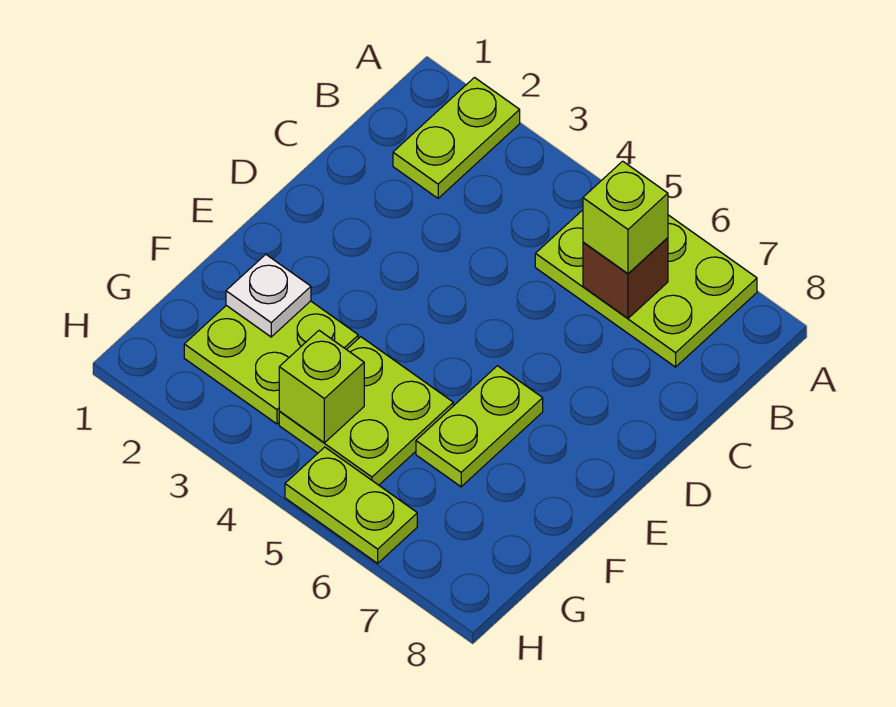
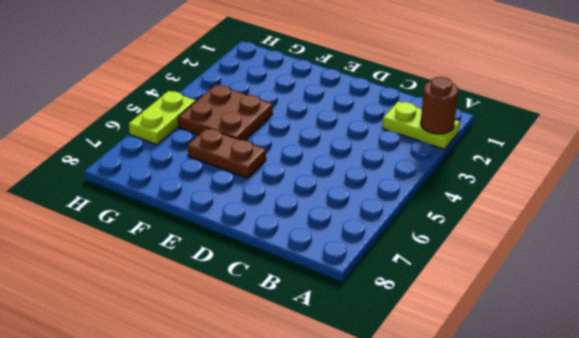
brown 1x1 round brick [421,77,458,134] -> none
brown 1x2 plate [188,128,266,178] -> lime 1x2 plate [416,366,543,487]
brown 2x2 plate [178,85,273,140] -> lime 2x2 plate [279,337,453,485]
none -> lime 2x3 plate [535,210,757,367]
none -> lime 2x2 plate [184,301,358,424]

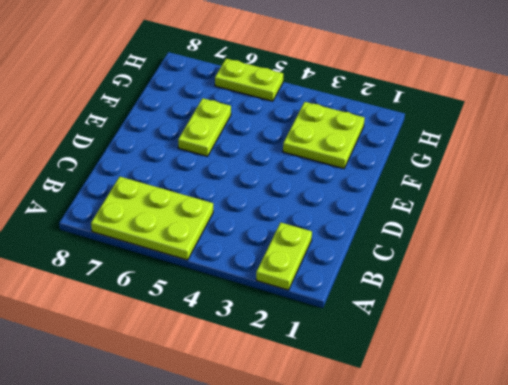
none -> lime 2x2 plate [279,337,453,485]
none -> brown 1x1 brick [583,238,668,318]

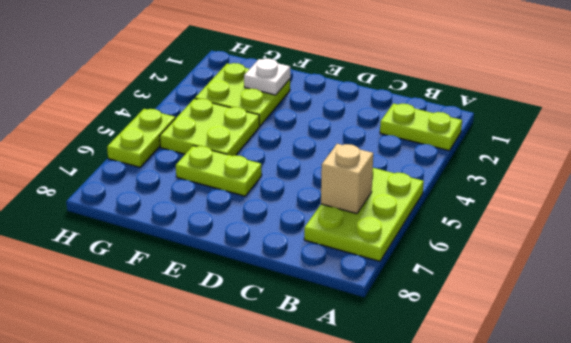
tan 1x1 brick [321,144,373,214] -> brown 1x1 brick [583,238,668,318]
none -> lime 1x1 brick [279,331,364,443]
none -> lime 1x1 brick [583,161,668,274]

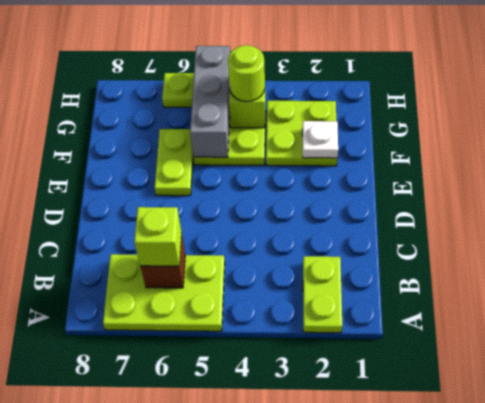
grey 1x3 brick [190,46,230,157] -> none
lime 1x1 round brick [228,45,265,102] -> none

